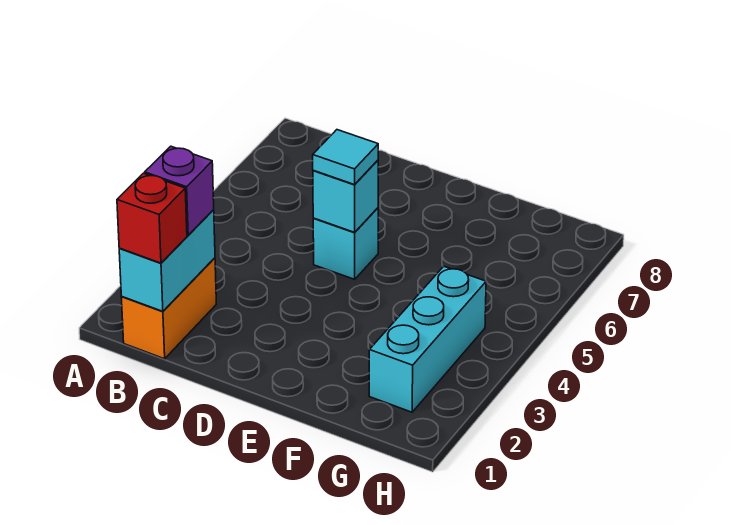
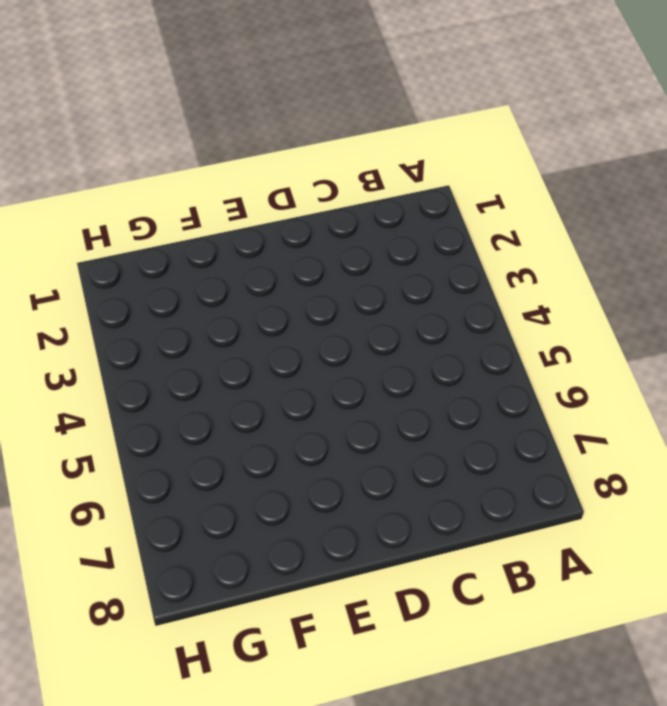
none -> orange 1x2 brick [121,258,216,359]
none -> cyan 1x1 brick [313,208,378,279]

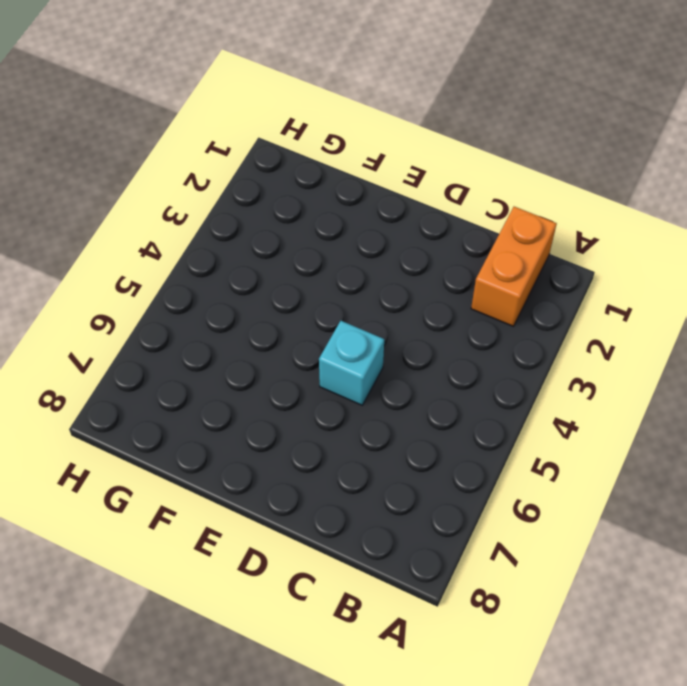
none -> cyan 1x3 brick [369,266,486,412]
none -> cyan 1x2 brick [119,210,215,311]

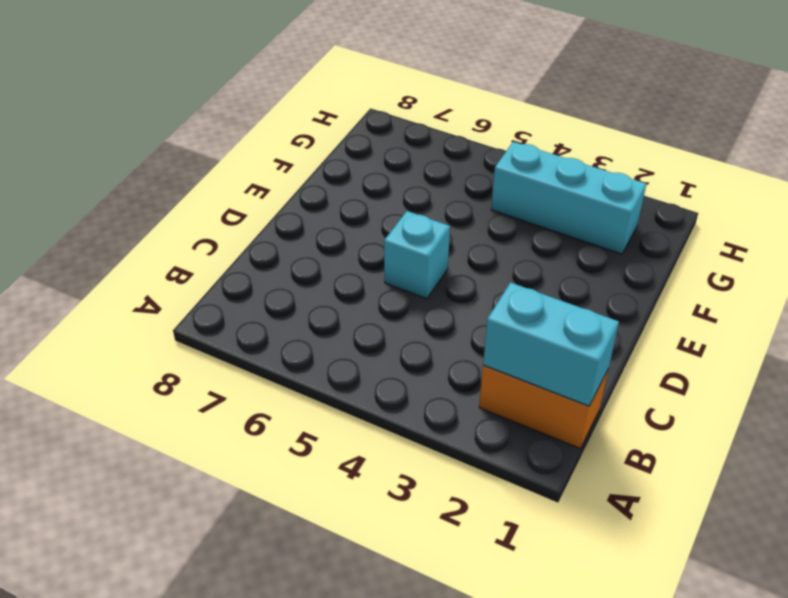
none -> cyan 1x1 brick [313,160,378,232]
none -> red 1x1 brick [117,173,187,263]

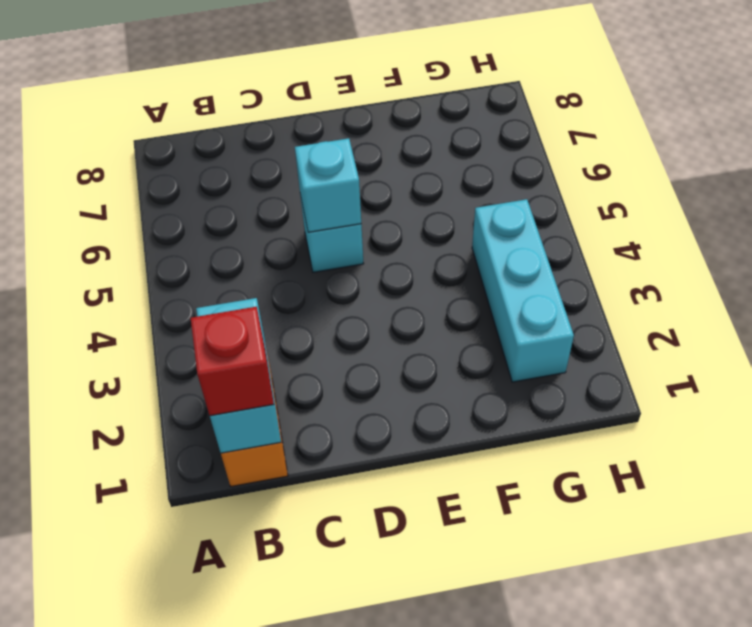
none -> purple 1x1 brick [145,146,214,235]
none -> cyan 1x1 tile [313,130,378,185]

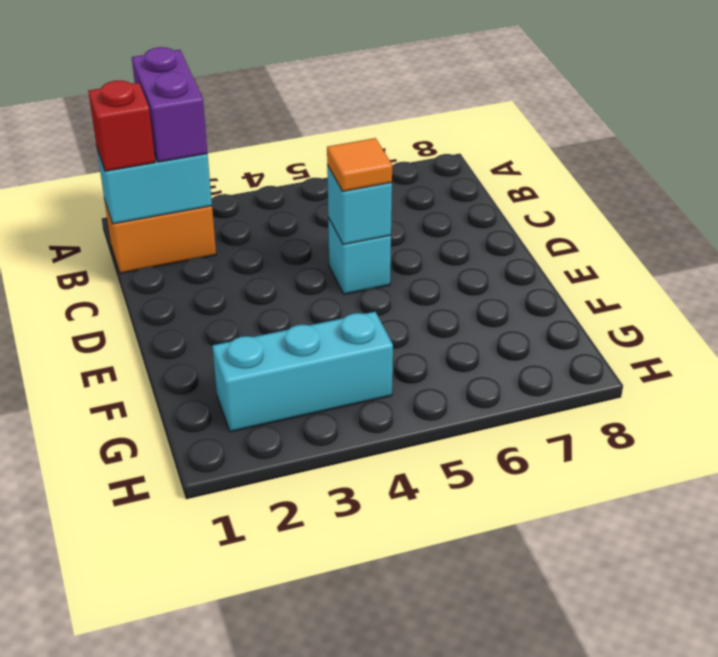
purple 1x2 brick [132,47,208,162] -> purple 1x1 brick [145,146,214,235]
orange 1x1 tile [327,138,392,191] -> cyan 1x1 tile [313,130,378,185]

